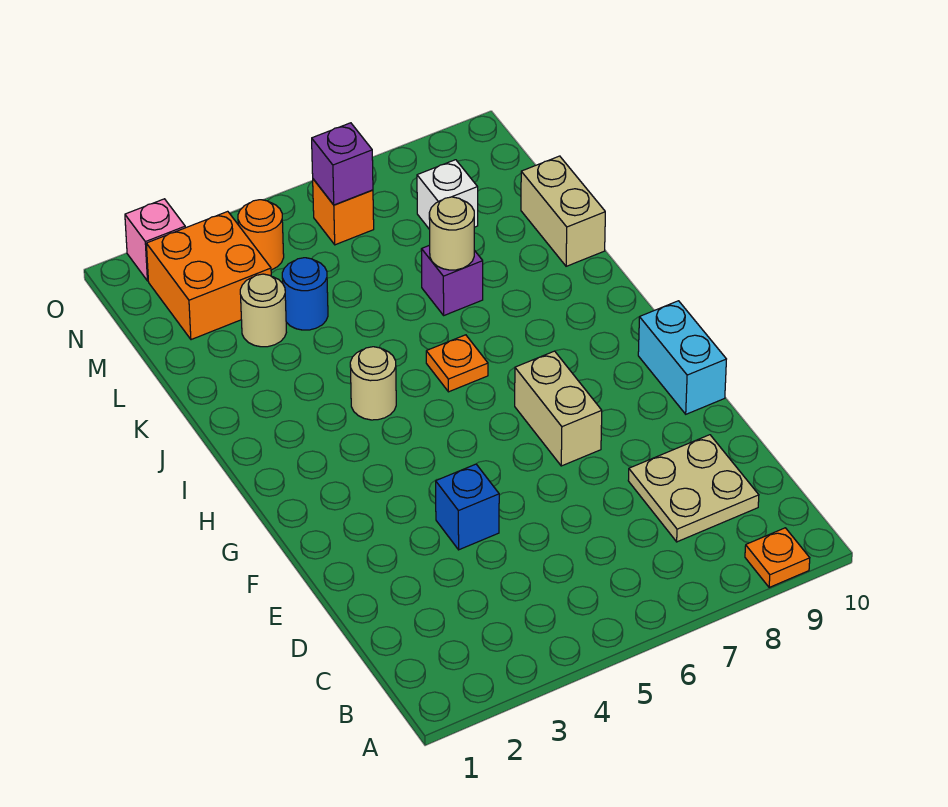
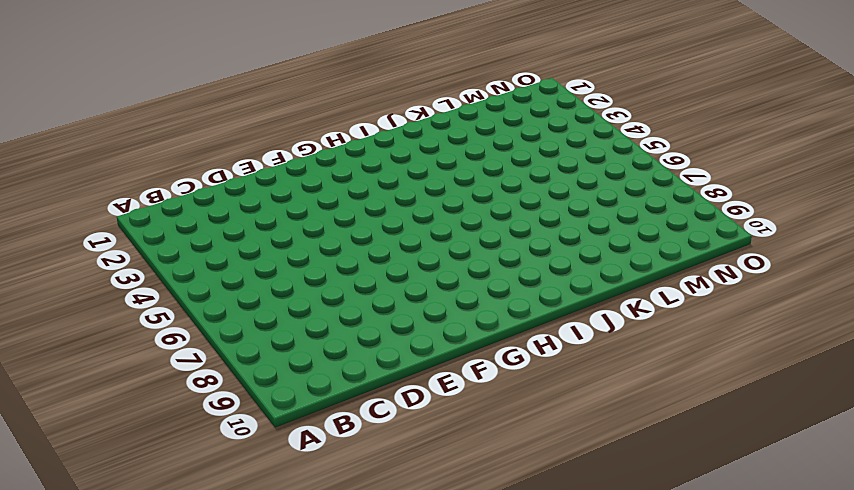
none -> orange 1x1 plate [745,528,810,588]
none -> tan 2x2 plate [628,435,759,542]
none -> blue 1x1 brick [436,464,499,550]

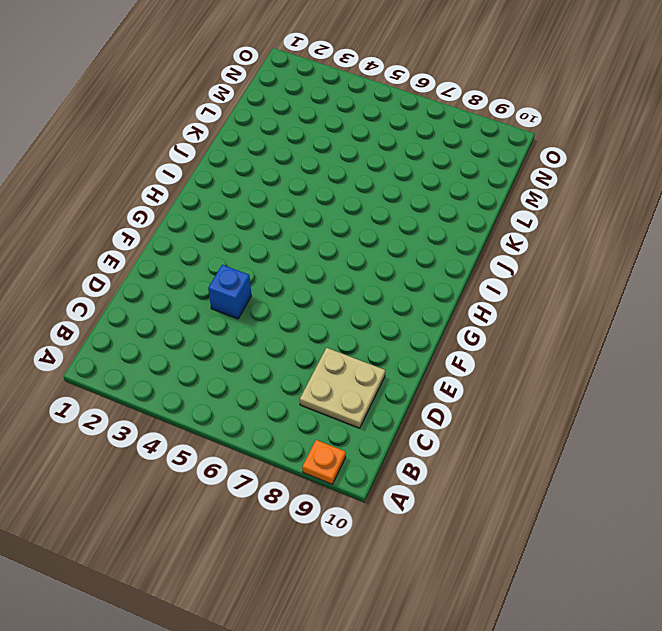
none -> tan 1x2 brick [515,351,602,466]
none -> cyan 1x2 brick [638,301,726,414]
none -> tan 1x1 round brick [350,347,396,420]

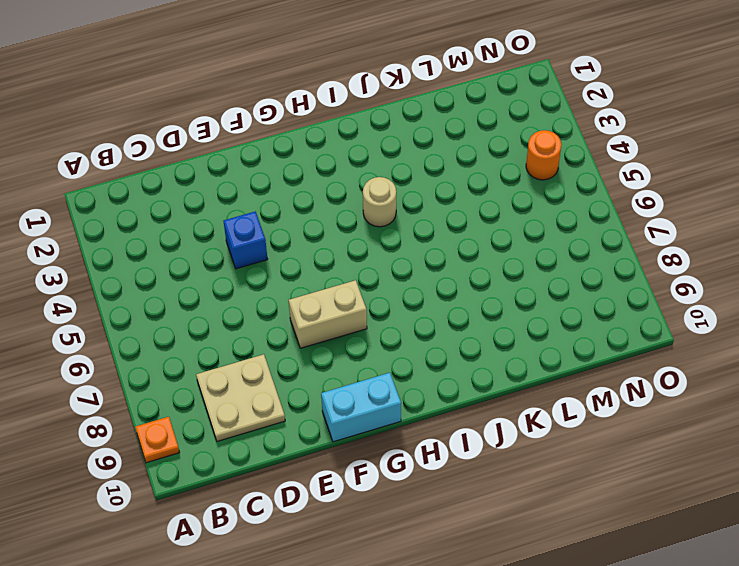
none -> orange 1x1 plate [426,335,488,392]
none -> purple 1x1 brick [421,245,483,315]
none -> tan 1x2 brick [521,156,605,266]

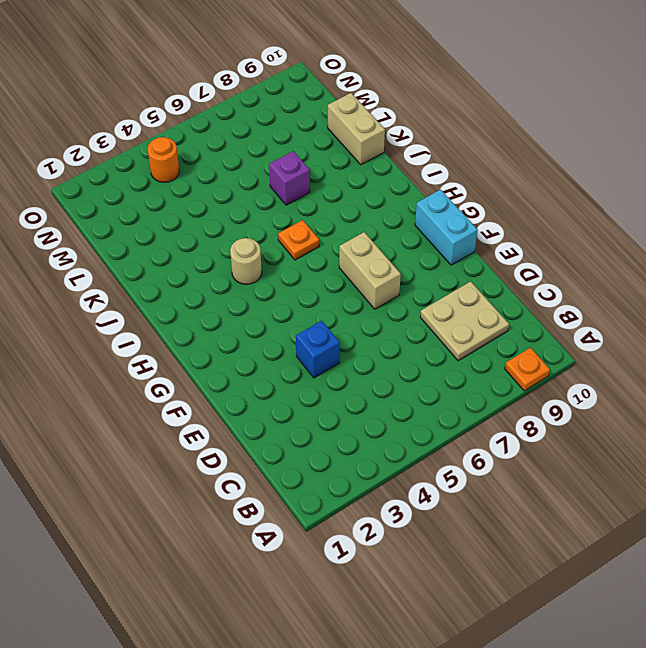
none -> tan 1x1 round brick [240,274,286,347]
none -> blue 1x1 round brick [282,258,328,330]
none -> orange 2x2 brick [146,211,271,340]

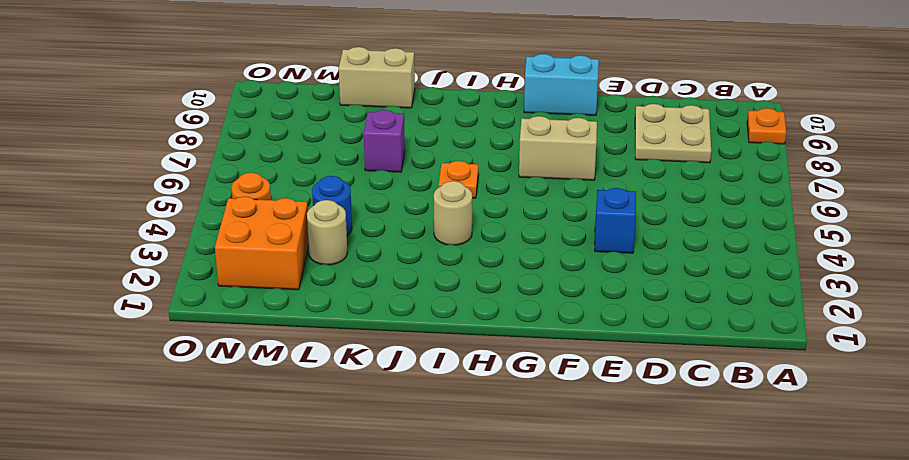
none -> white 1x1 brick [417,160,478,229]
none -> orange 1x1 brick [313,179,374,245]
none -> pink 1x1 brick [125,199,185,281]

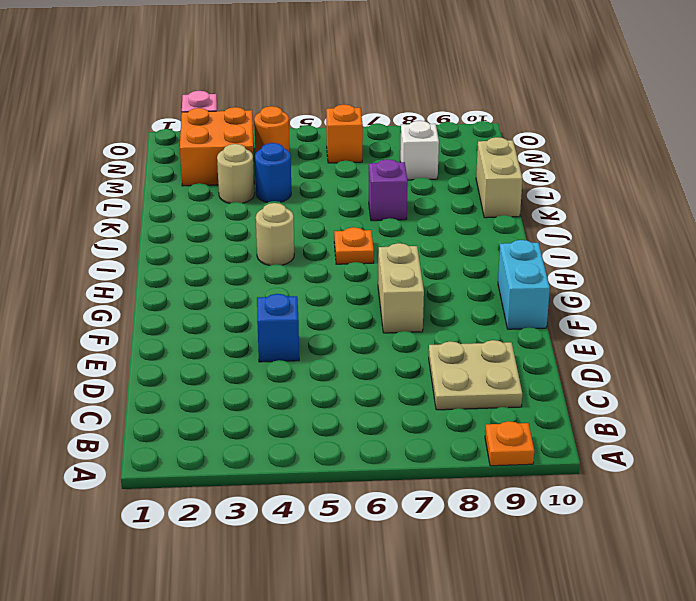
none -> tan 1x1 round brick [429,197,474,270]
none -> purple 1x1 brick [312,123,373,205]

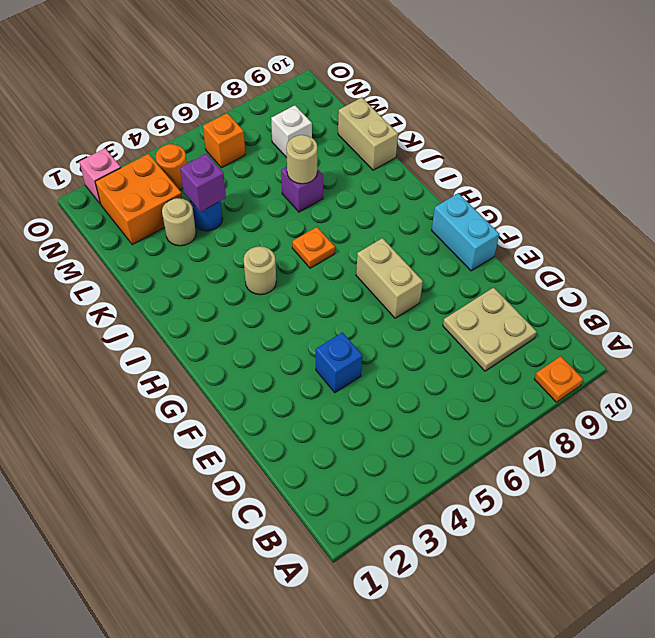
purple 1x1 brick [180,154,226,212] -> purple 1x1 brick moved to [312,123,373,205]

